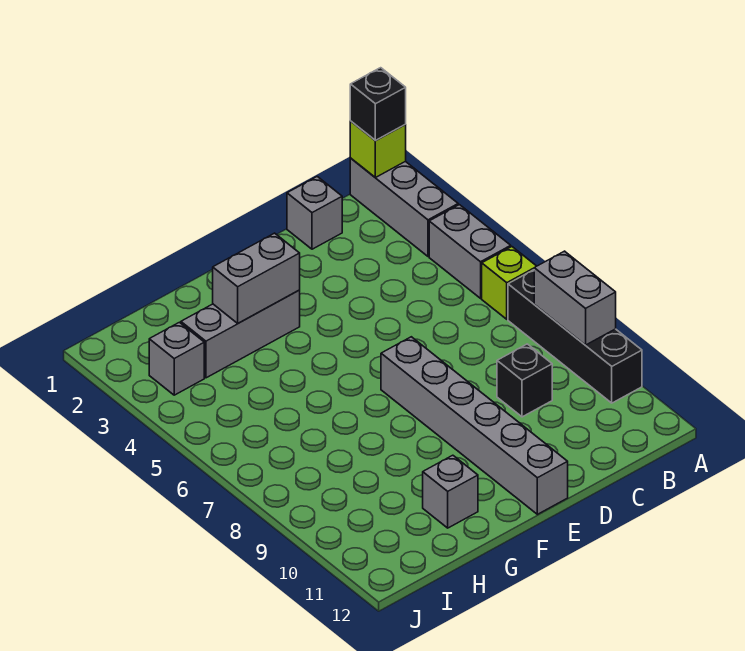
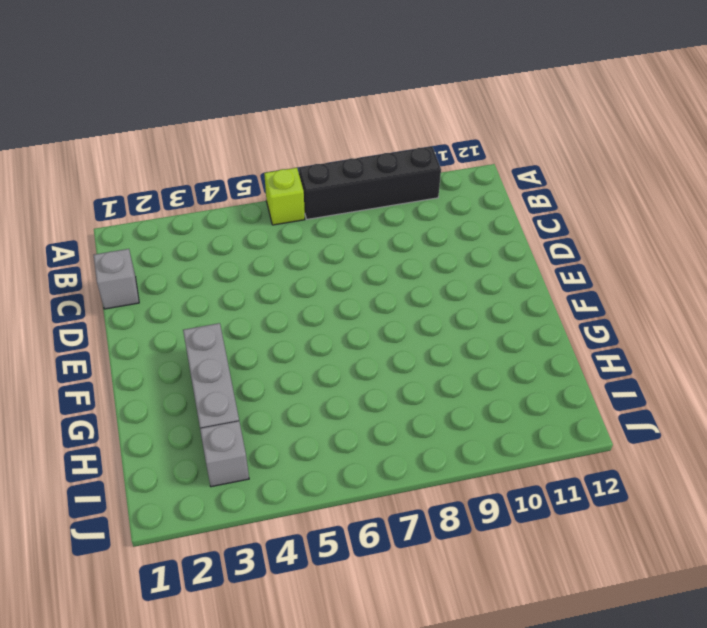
none -> grey 1x3 brick [350,158,458,256]
none -> grey 1x2 brick [429,205,511,298]
none -> black 1x1 brick [497,344,552,417]

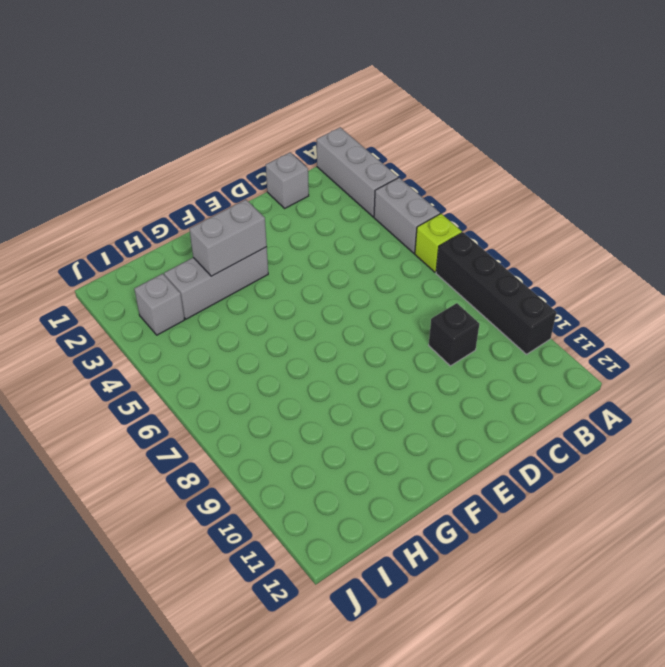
none -> grey 1x6 brick [381,337,568,514]
none -> grey 1x1 brick [423,455,478,528]
none -> lime 1x1 brick [350,121,406,178]

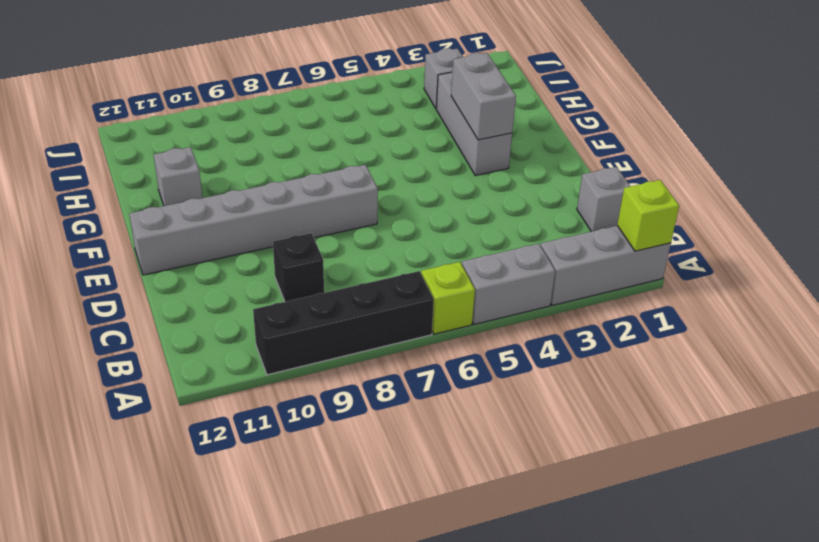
none -> grey 1x2 brick [534,251,616,345]
none -> black 1x1 brick [350,68,406,141]

